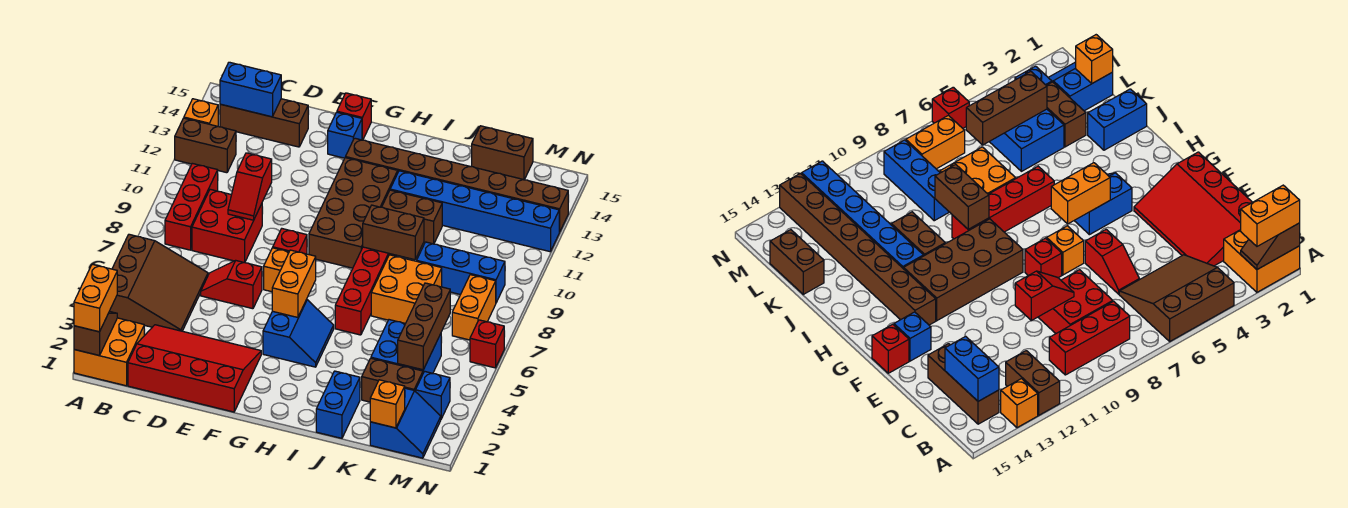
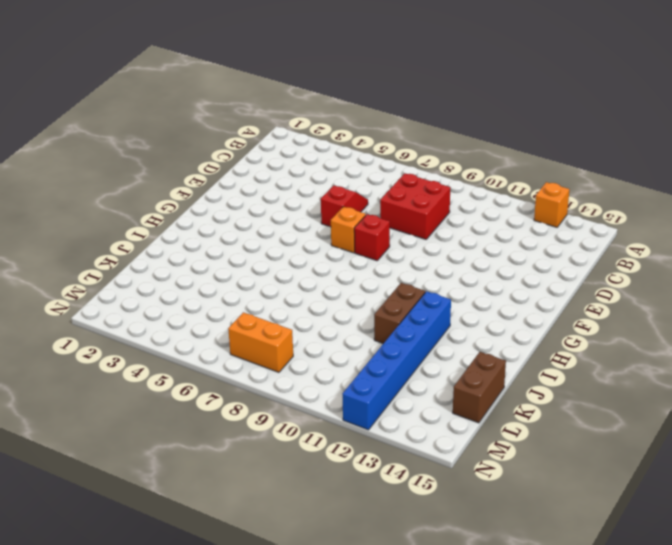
none -> orange 2x2 brick [74,318,144,386]
none -> brown 3x3 slope [110,234,208,331]
none -> brown 1x2 brick [175,118,236,173]
none -> red 1x3 brick [165,163,218,250]

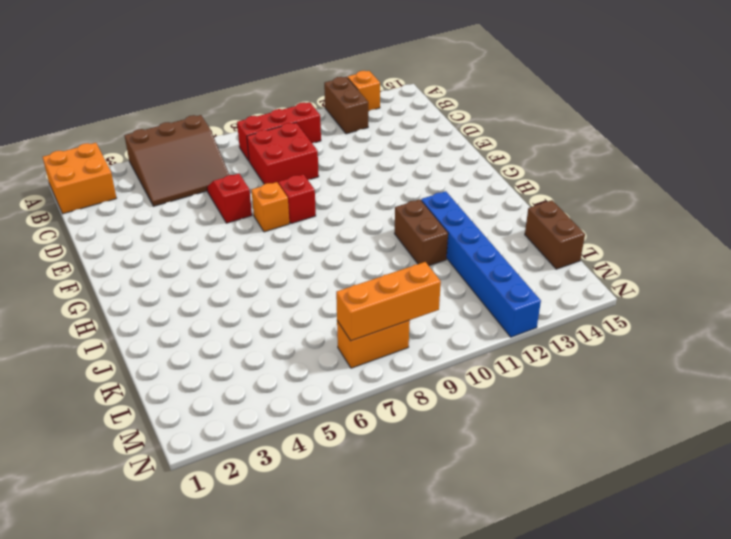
orange 1x3 brick [336,262,441,341] -> none
none -> brown 1x3 brick [220,99,308,147]
none -> red 3x4 slope [128,325,261,412]
none -> blue 1x1 brick [328,112,362,158]
none -> red 1x1 brick [337,93,371,140]

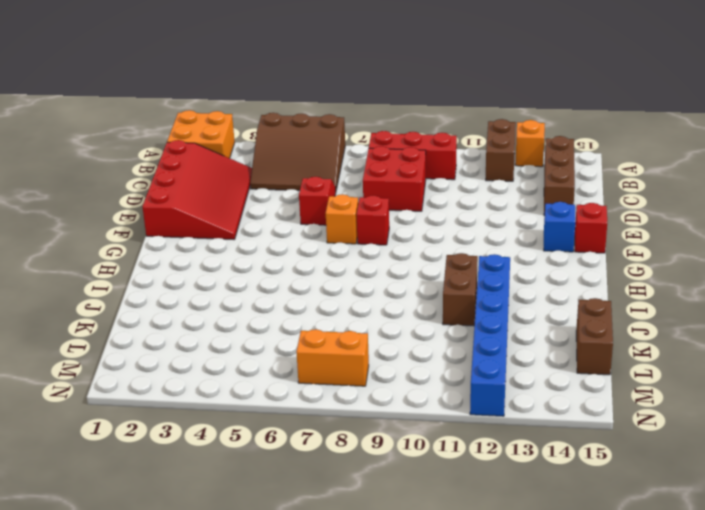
none -> blue 2x2 slope [263,299,334,367]
none -> brown 2x4 brick [309,158,398,268]
none -> brown 1x8 brick [345,138,568,232]
none -> red 1x4 brick [335,247,397,335]

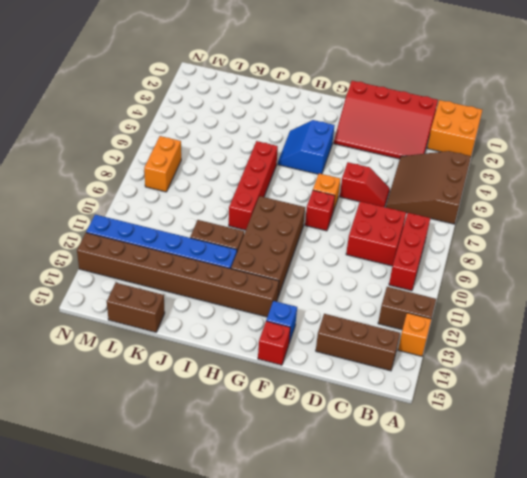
none -> blue 1x2 brick [316,371,360,438]
none -> orange 2x2 brick [371,255,442,323]
none -> brown 1x2 brick [362,358,423,402]
none -> blue 2x2 brick [371,320,441,373]

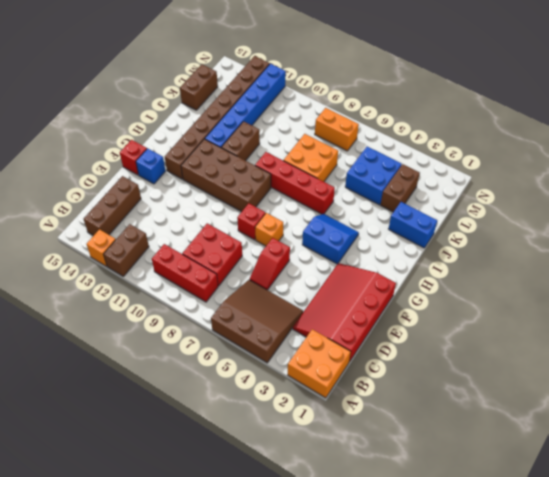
none -> blue 1x3 brick [417,242,505,303]
none -> blue 2x2 slope [370,388,441,458]
none -> blue 1x1 brick [416,371,450,419]
none -> red 1x1 brick [470,320,504,368]

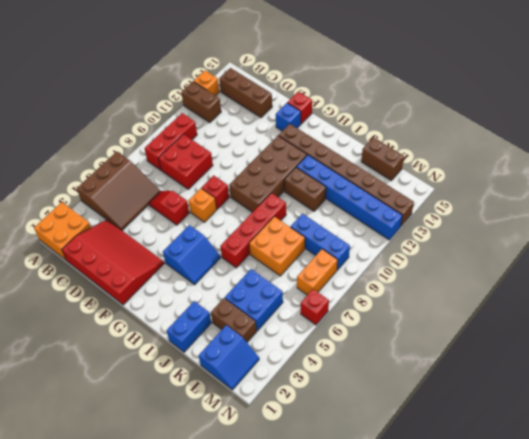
none -> blue 1x1 brick [416,371,450,419]
none -> brown 1x2 slope [74,311,117,355]
none -> blue 1x2 brick [220,62,281,117]
none -> red 1x2 slope [228,153,272,220]

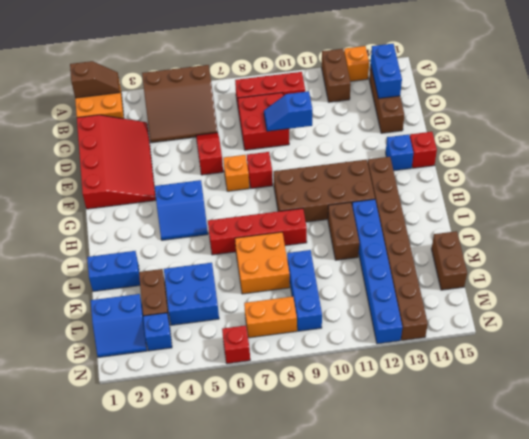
blue 1x2 slope [264,91,312,131] -> red 1x2 slope [228,153,272,220]
none -> orange 1x2 brick [272,250,316,317]
none -> brown 1x2 brick [363,205,424,260]
none -> orange 1x1 brick [370,380,405,428]
none -> brown 1x3 brick [398,283,450,370]

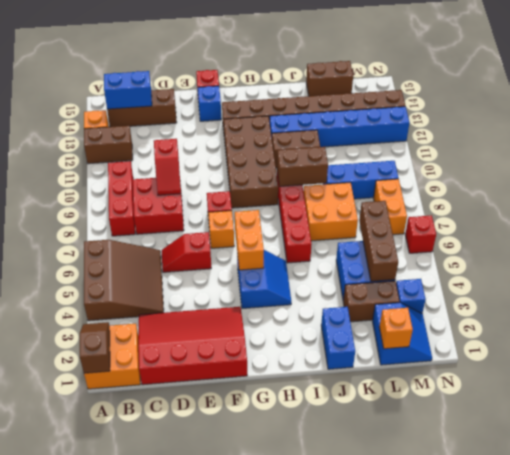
none -> orange 1x2 brick [74,264,117,332]

